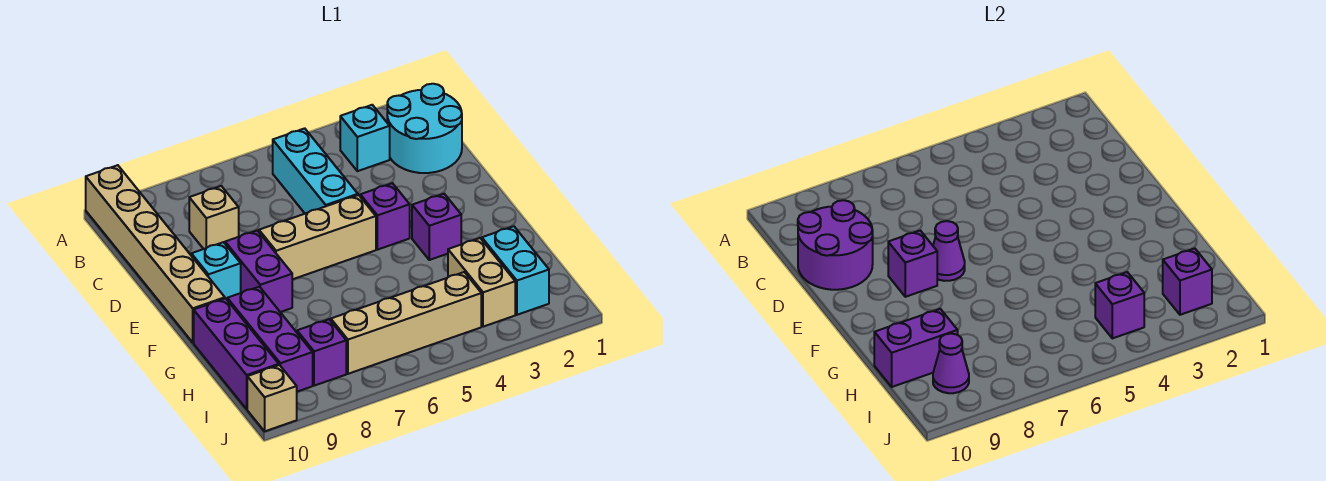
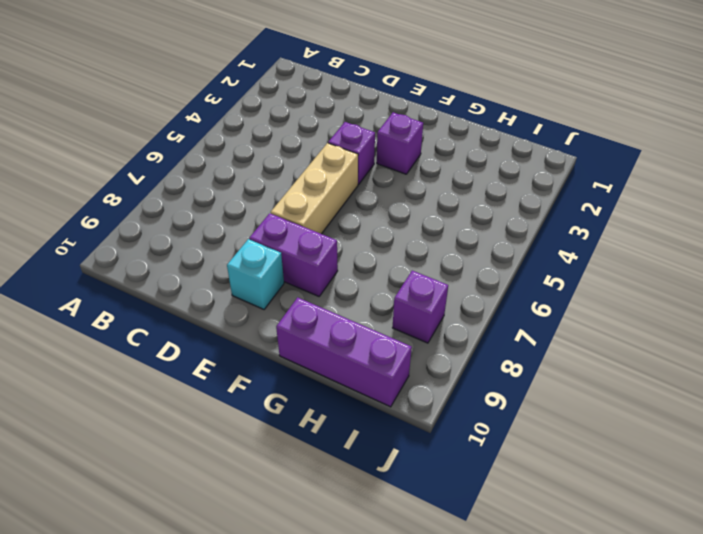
none -> tan 1x6 brick [86,165,225,342]
none -> cyan 2x2 round brick [387,84,462,173]
none -> cyan 1x1 brick [340,105,390,171]

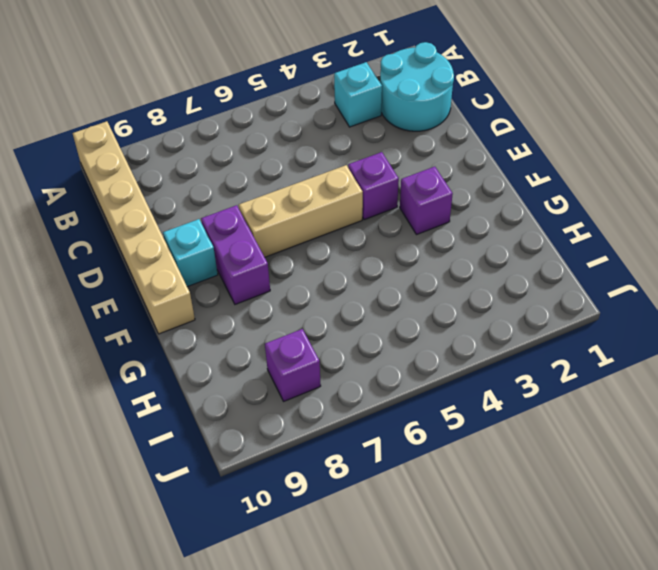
none -> cyan 1x3 brick [273,128,358,214]
none -> tan 1x1 brick [189,186,239,249]
none -> purple 1x3 brick [227,287,313,392]

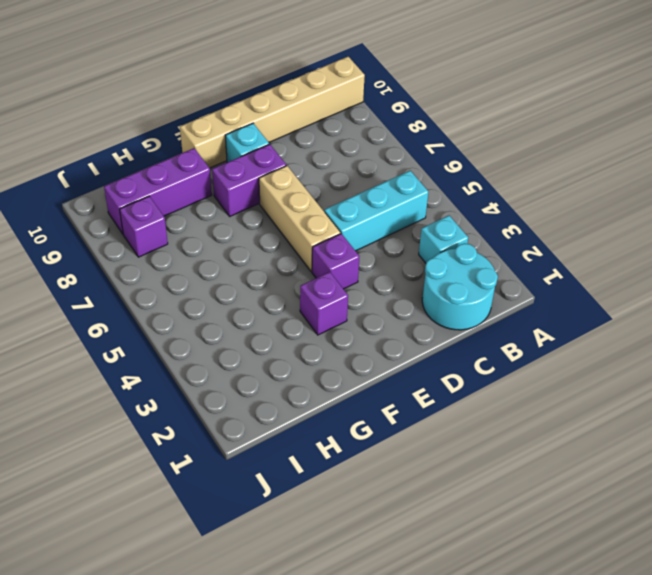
none -> tan 1x1 brick [189,186,239,249]
none -> purple 1x3 brick [194,299,279,409]
none -> cyan 1x2 brick [482,226,549,315]

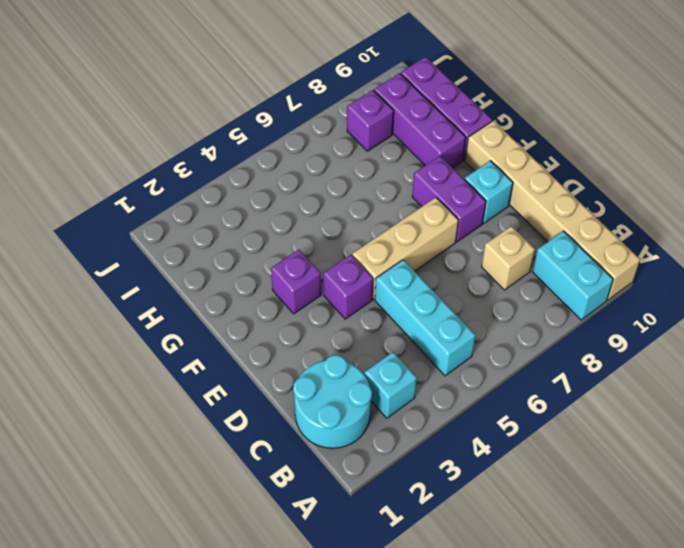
cyan 1x2 brick [533,231,613,320] -> cyan 1x2 brick moved to [482,226,549,315]
none -> tan 1x2 brick [448,238,515,327]
none -> tan 1x4 brick [331,272,481,374]
none -> tan 1x1 brick [247,365,297,431]

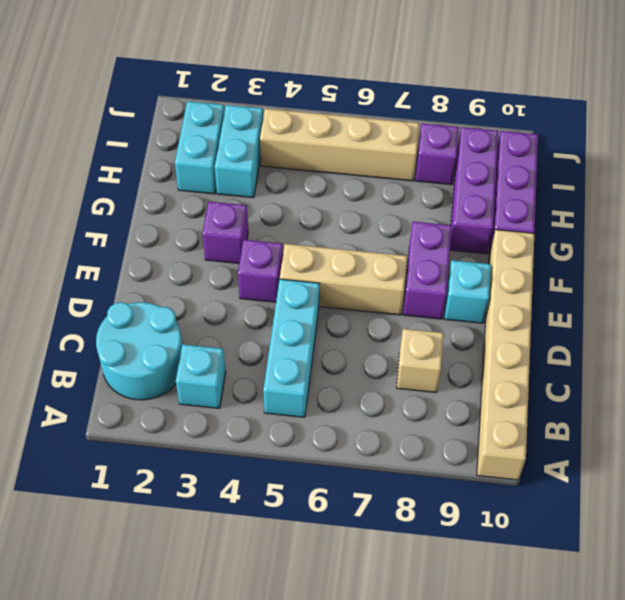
cyan 1x2 brick [215,105,263,198] -> tan 1x2 brick [448,238,515,327]
none -> tan 1x1 brick [247,365,297,431]
none -> purple 2x2 round brick [798,200,873,290]
none -> purple 1x1 cone [933,221,965,281]

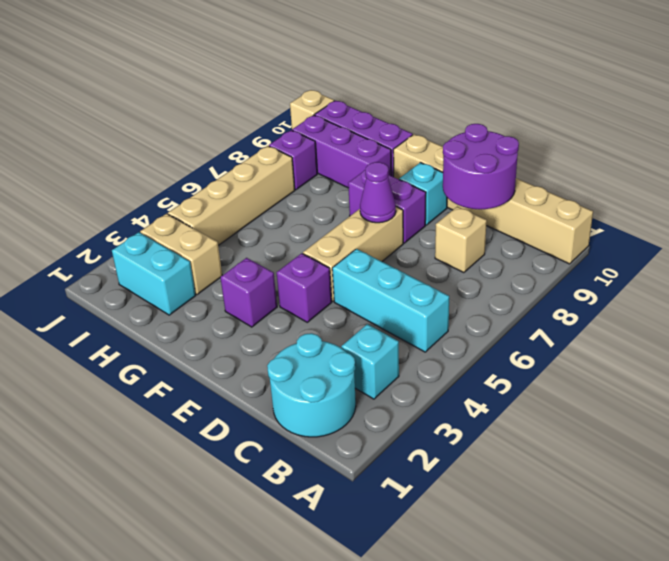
none -> purple 1x1 brick [888,231,937,297]
none -> purple 1x2 brick [874,309,958,387]
none -> purple 1x1 brick [1163,248,1212,315]

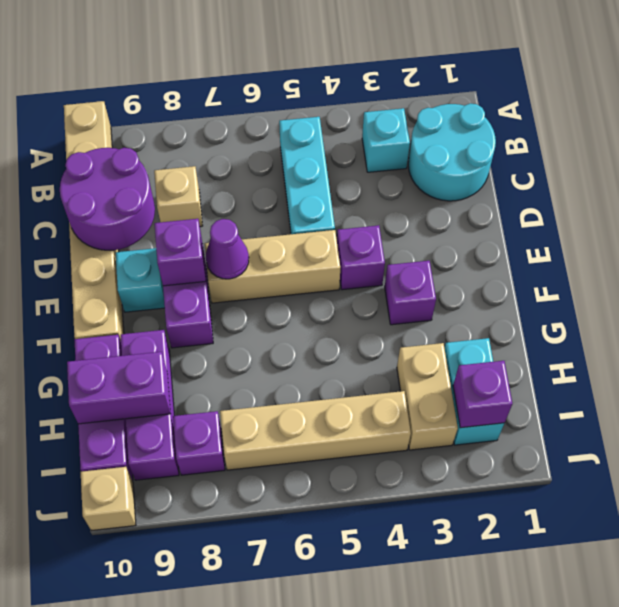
none -> purple 1x1 brick [1095,272,1144,338]
none -> purple 1x1 cone [933,334,969,393]

